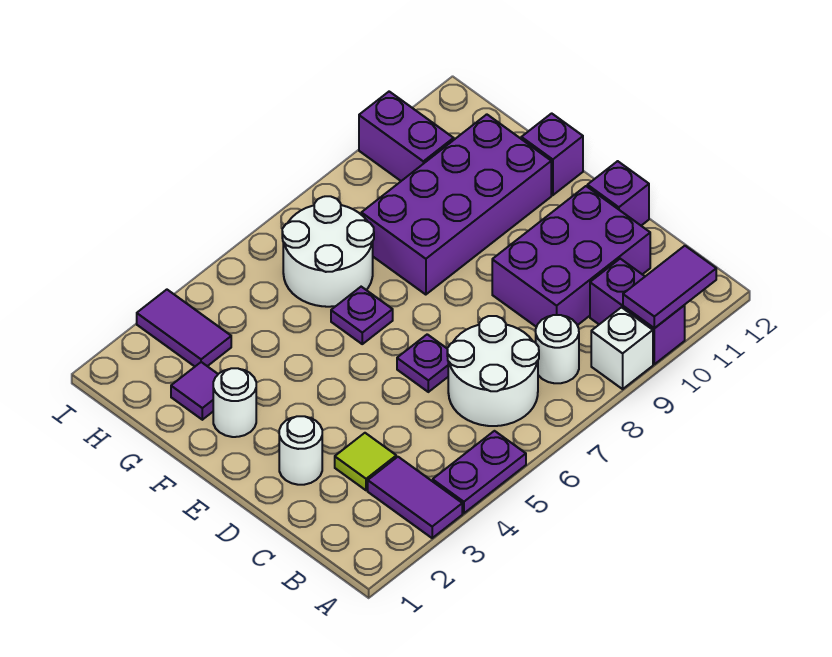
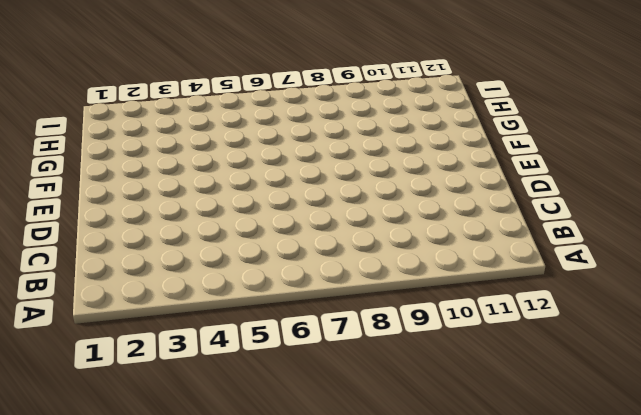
none -> purple 1x2 tile [368,457,462,538]
none -> purple 1x2 plate [433,431,526,513]
none -> white 1x1 brick [591,307,653,389]

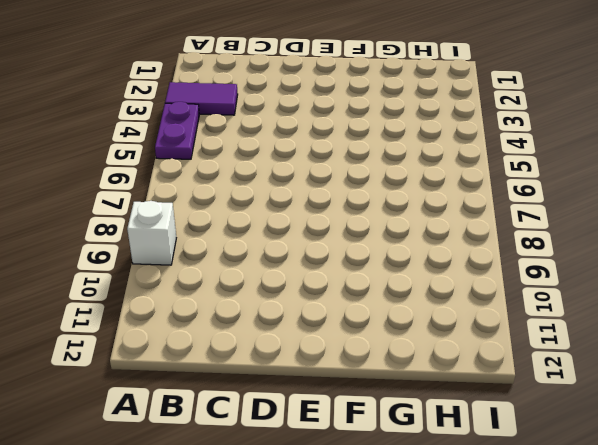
none -> purple 1x2 brick [590,259,685,364]
none -> white 2x2 round brick [447,316,539,426]
none -> white 1x1 round brick [536,315,579,383]

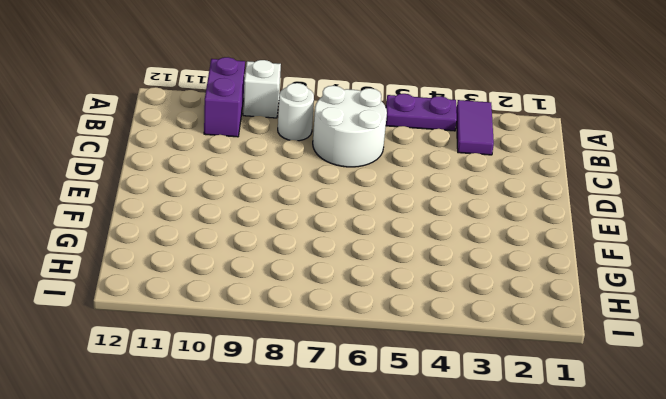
none -> lime 1x1 tile [335,433,396,490]
none -> purple 2x3 brick [492,186,650,327]
none -> white 1x1 round brick [279,416,322,485]

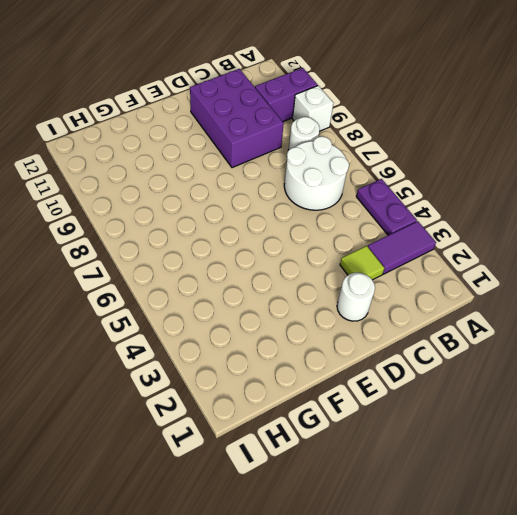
none -> purple 1x1 plate [397,334,448,392]
none -> purple 1x1 brick [587,161,649,226]
none -> white 1x1 round brick [213,368,256,437]

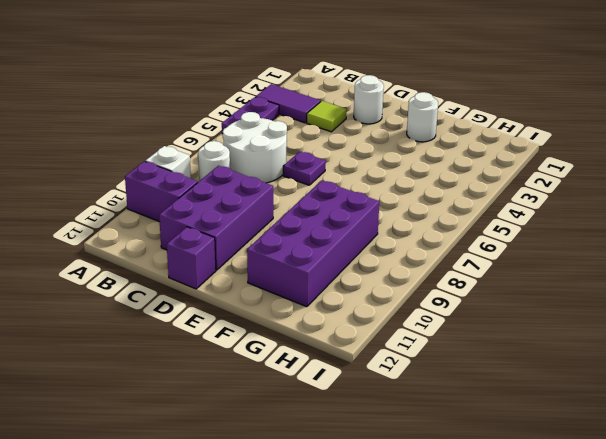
none -> purple 1x1 plate [331,287,393,344]
none -> purple 1x1 brick [521,113,583,195]
none -> purple 1x1 tile [171,362,218,420]

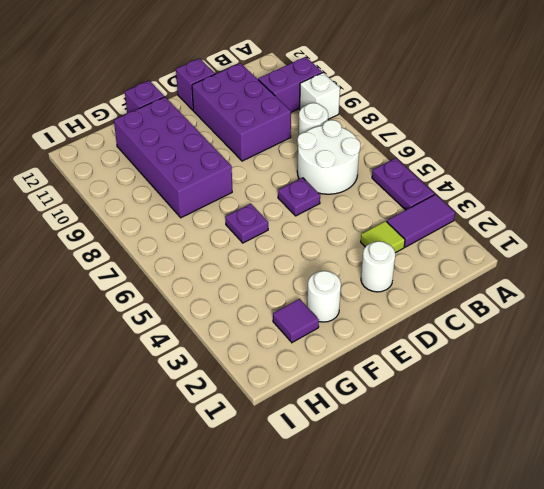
none -> white 2x2 round brick [282,196,374,307]
none -> purple 1x2 tile [137,290,231,366]
none -> purple 1x2 brick [359,92,454,181]

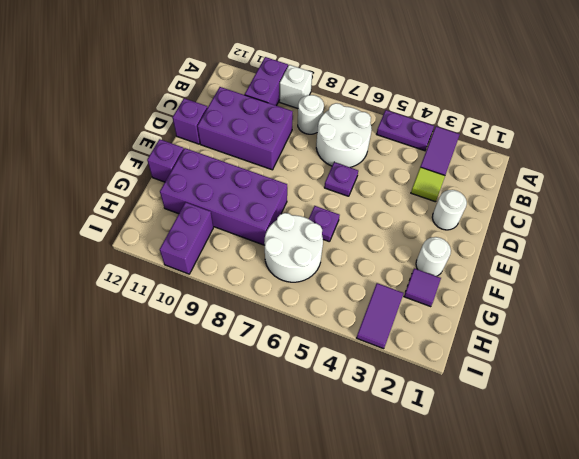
none -> purple 1x2 tile [623,246,716,328]

